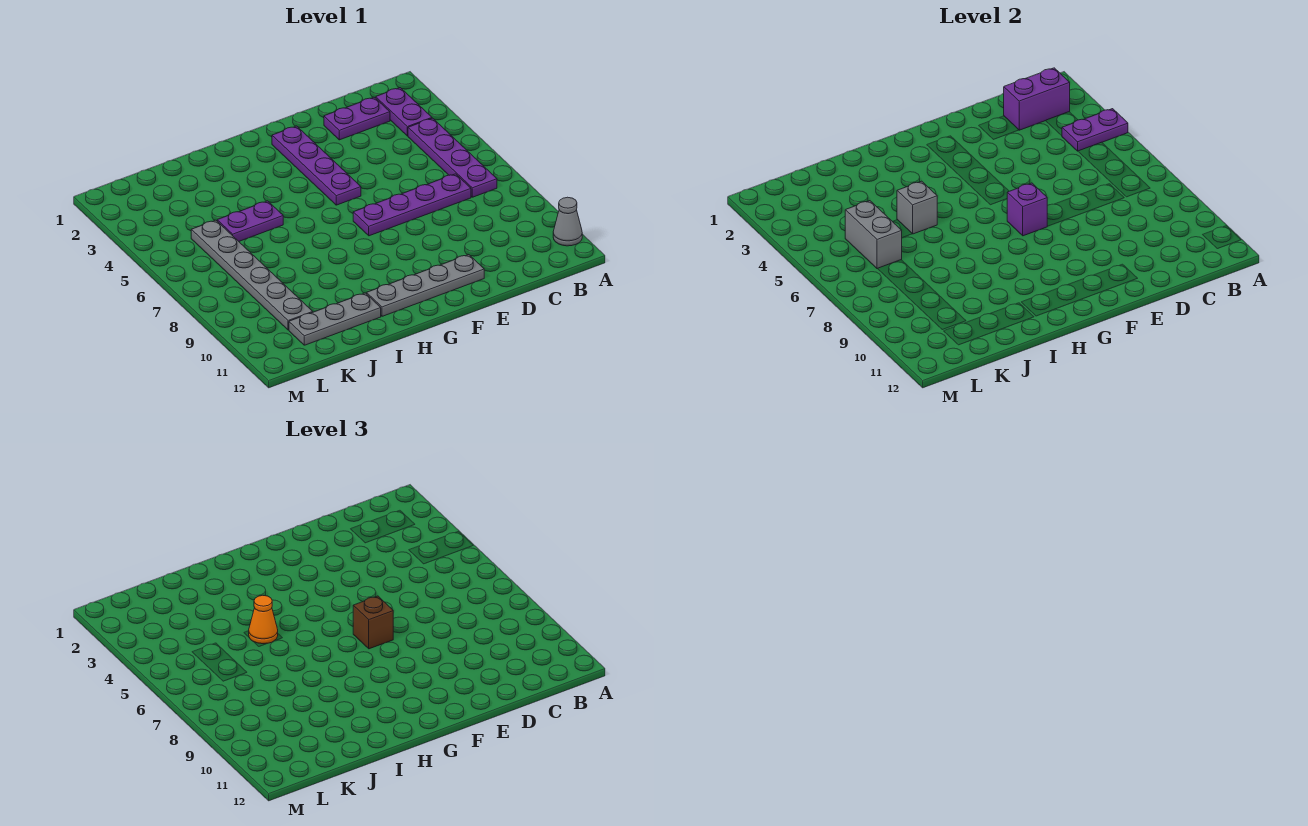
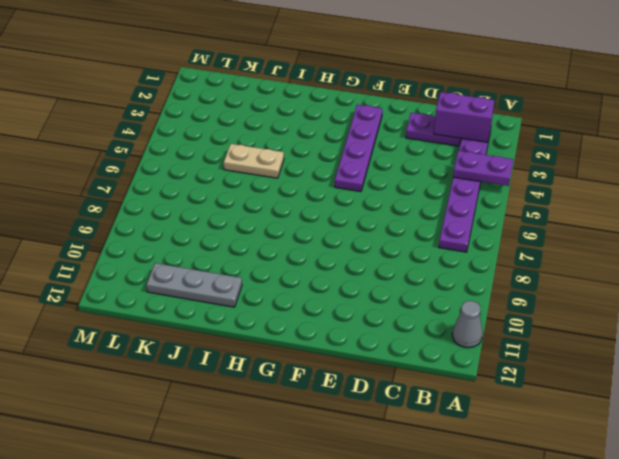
tan 1x2 plate [224,144,284,178] -> purple 1x2 plate [217,201,283,241]
none -> purple 1x4 plate [353,174,471,236]
none -> grey 1x4 plate [367,255,484,316]
none -> grey 1x6 plate [191,220,313,330]

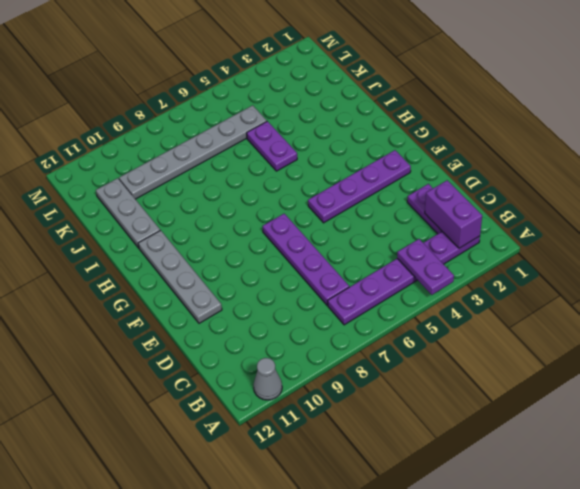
none -> purple 1x1 brick [1007,183,1047,236]
none -> grey 1x1 brick [897,181,937,234]
none -> grey 1x2 brick [845,201,902,269]

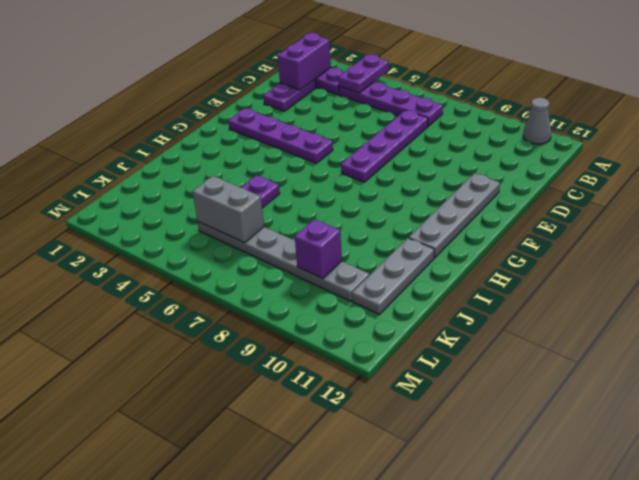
purple 1x1 brick [295,219,342,278] -> purple 1x1 brick moved to [1007,183,1047,236]
none -> grey 1x1 brick [897,181,937,234]
none -> brown 1x1 brick [353,596,393,649]
none -> orange 1x1 cone [249,595,278,644]

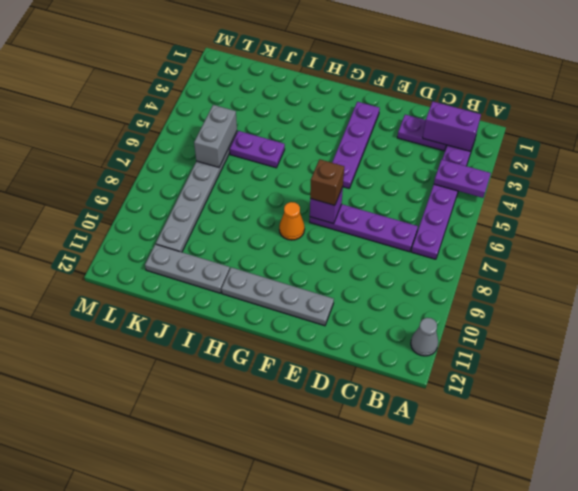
orange 1x1 cone [279,202,305,240] -> orange 1x1 cone moved to [249,595,278,644]
none -> grey 1x1 brick [897,181,937,234]

